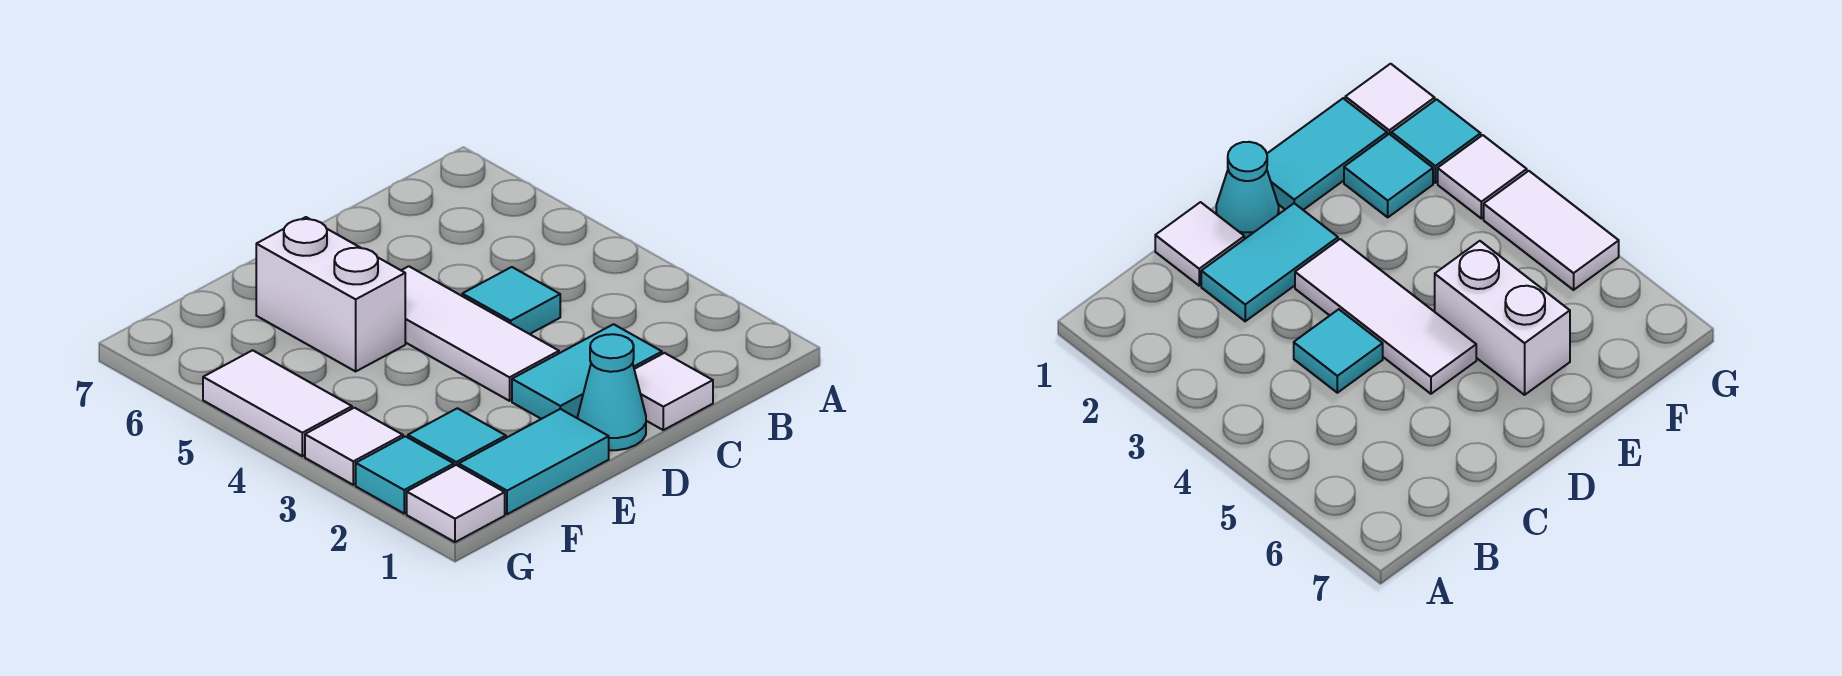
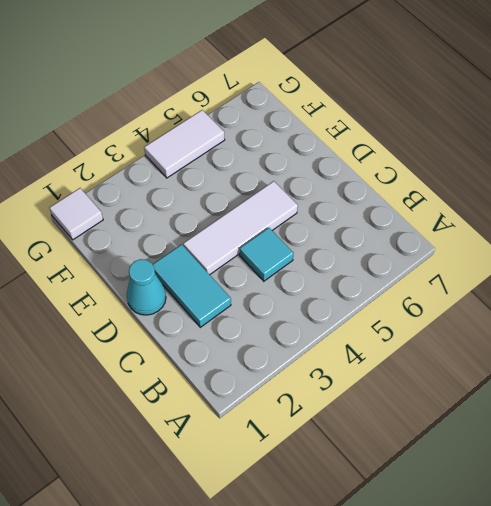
none -> white 1x1 tile [634,353,713,430]
none -> cyan 1x2 tile [459,409,609,514]
none -> white 1x2 brick [256,217,405,371]

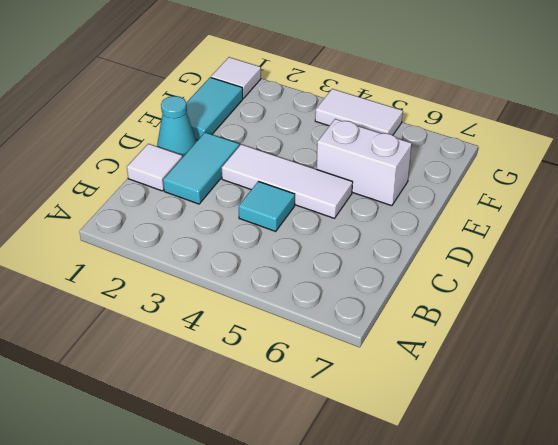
none -> cyan 1x1 tile [408,408,506,466]
none -> cyan 1x1 tile [356,436,454,513]
none -> white 1x1 tile [305,408,403,485]

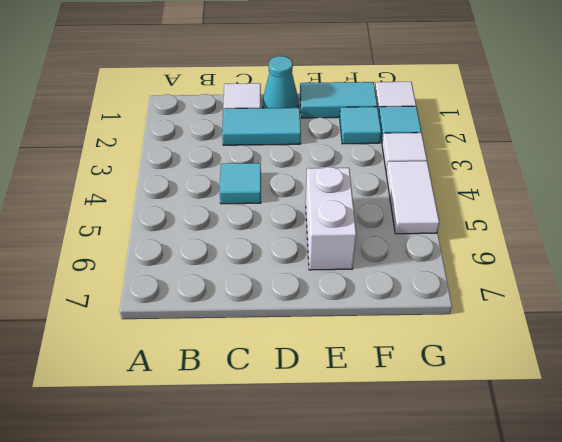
none -> white 1x3 tile [401,266,559,401]

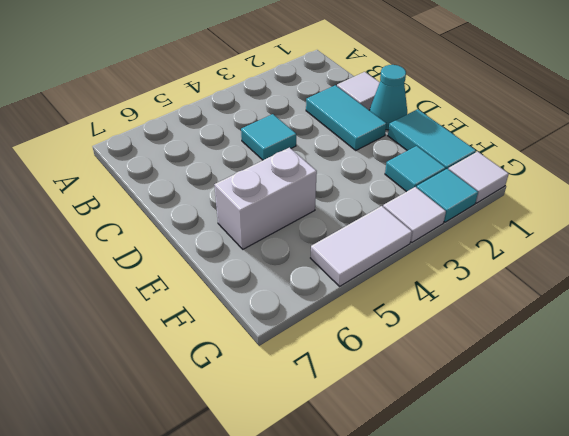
none -> white 1x3 tile [401,266,559,401]

